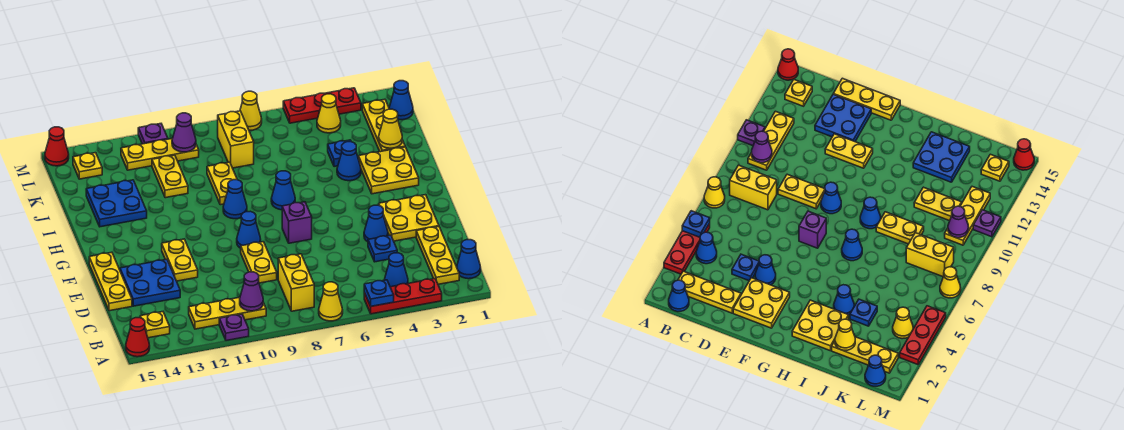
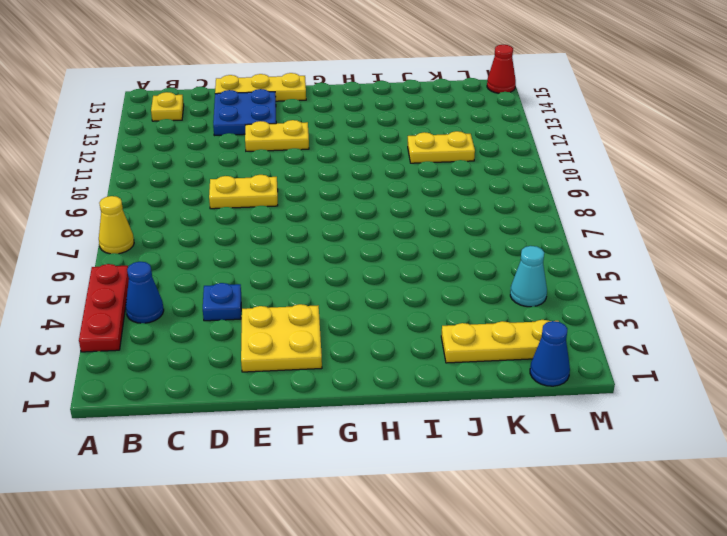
cyan 1x1 cone [510,246,547,307] -> yellow 1x1 cone [317,94,341,133]
none -> purple 1x1 plate [219,314,249,341]
none -> red 1x1 cone [126,318,150,357]
none -> blue 1x1 cone [457,240,481,279]
none -> yellow 1x3 plate [416,227,459,284]

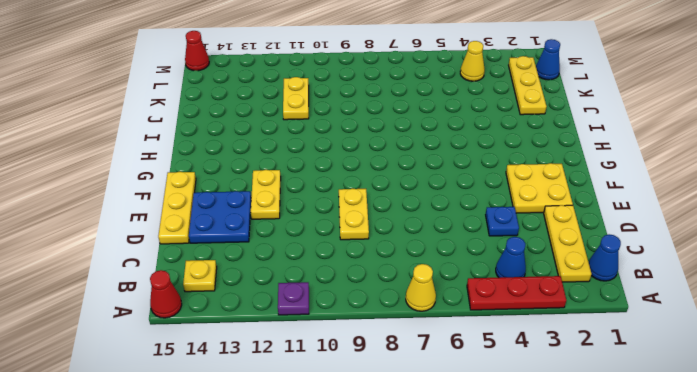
none -> yellow 1x2 brick [278,254,314,311]
none -> yellow 1x3 plate [189,297,266,329]
none -> blue 1x1 cone [364,205,388,242]
none -> purple 1x1 brick [282,202,312,243]

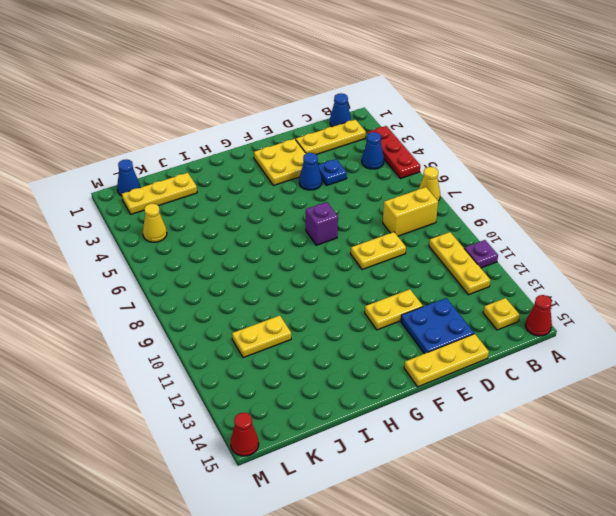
none -> blue 1x1 cone [237,211,261,248]
none -> yellow 2x2 plate [358,147,419,194]
none -> blue 1x1 cone [271,171,295,210]
none -> blue 1x1 cone [223,180,247,219]

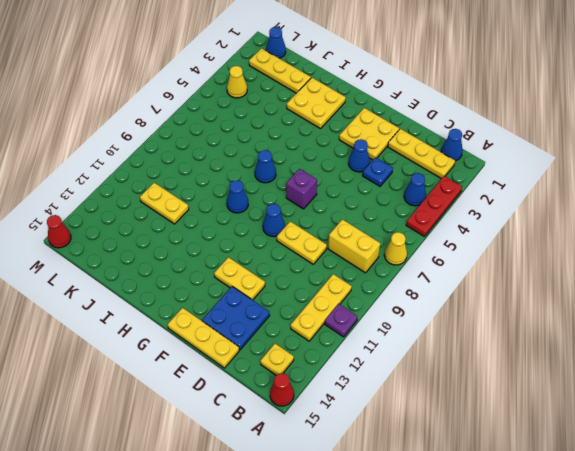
none -> blue 1x1 cone [337,142,361,181]
none -> yellow 1x2 plate [207,162,237,205]
none -> blue 2x2 plate [86,180,147,227]
none -> blue 1x1 plate [328,140,351,167]

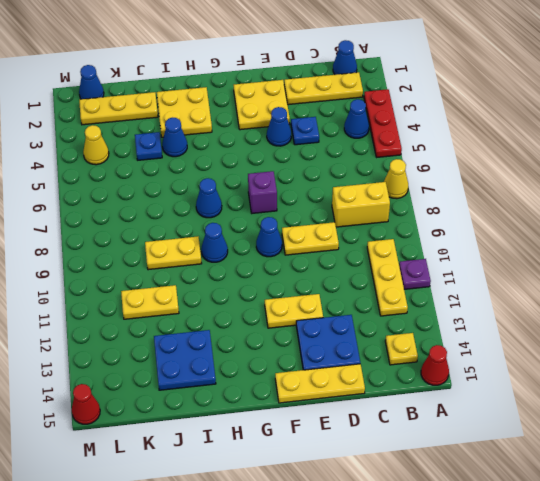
none -> yellow 1x2 brick [218,111,254,168]
none -> yellow 1x3 plate [121,138,199,170]
none -> yellow 1x1 plate [73,153,102,179]
none -> red 1x3 plate [283,88,361,123]

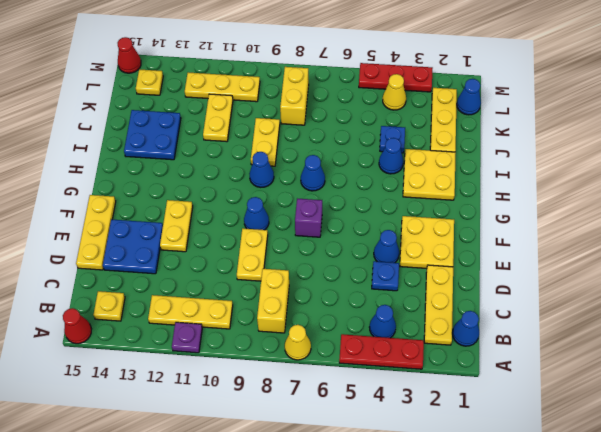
none -> yellow 1x1 cone [240,91,262,130]
none -> purple 1x1 plate [138,124,168,144]
none -> blue 1x1 plate [364,280,394,306]
none -> purple 1x1 cone [240,272,263,311]

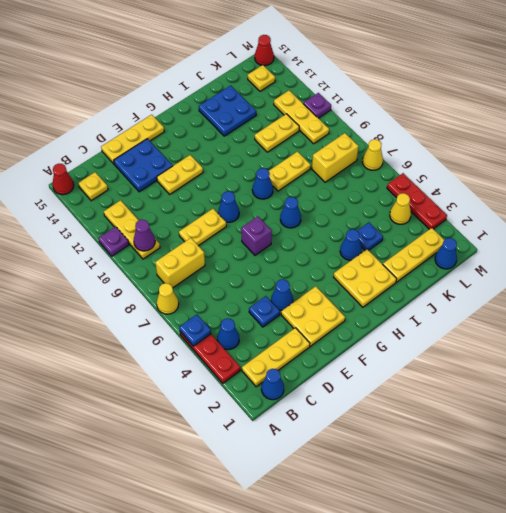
none -> yellow 1x1 cone [379,109,402,148]
none -> purple 1x1 cone [172,113,196,152]

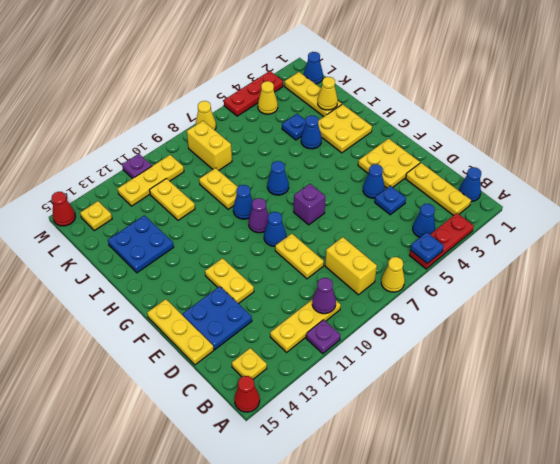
purple 1x1 cone [248,198,268,233] -> purple 1x1 cone moved to [172,113,196,152]

